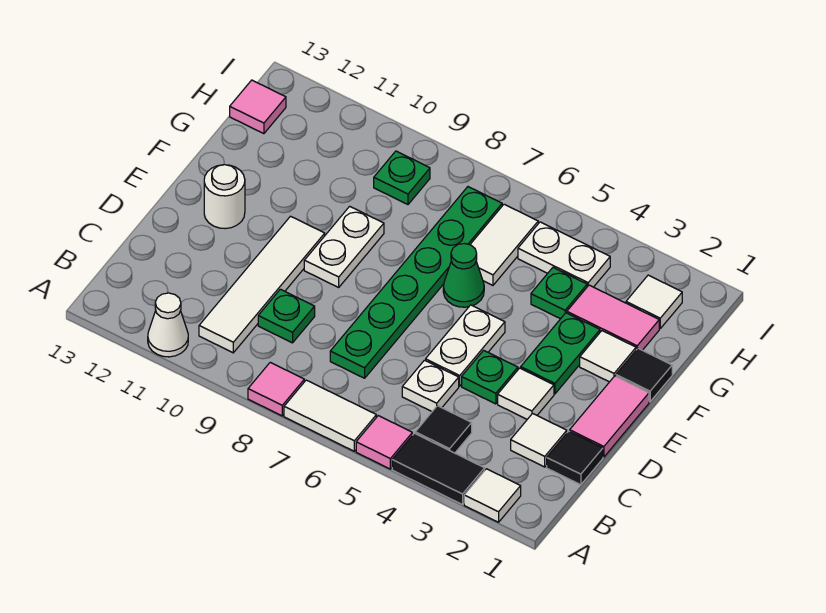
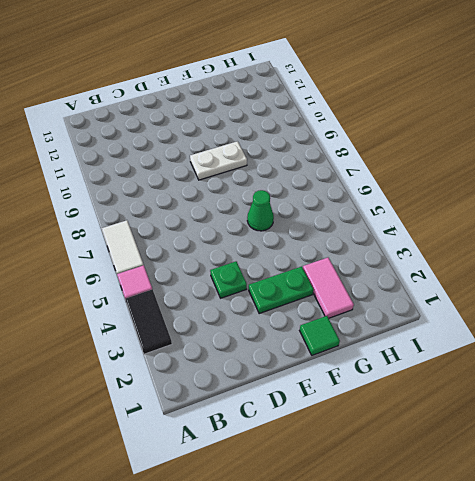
green 1x1 tile [300,316,340,355] -> black 1x1 tile [616,348,672,402]
none -> white 1x1 tile [464,469,521,522]
none -> pink 1x1 tile [248,362,304,416]
none -> white 1x1 cone [148,293,188,357]
none -> black 1x1 tile [415,406,472,453]

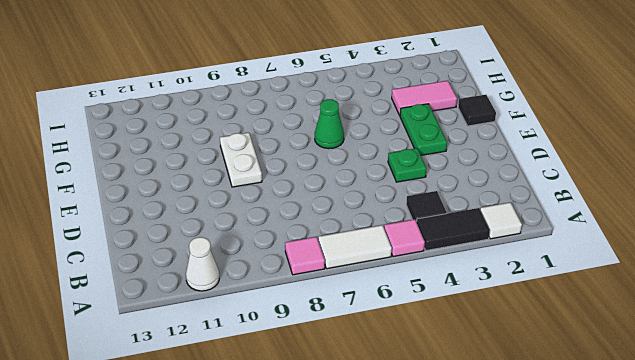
none -> white 1x4 tile [199,216,325,353]
none -> black 1x1 tile [547,431,603,485]
none -> white 1x1 tile [511,414,567,467]
none -> white 1x1 plate [402,360,459,411]

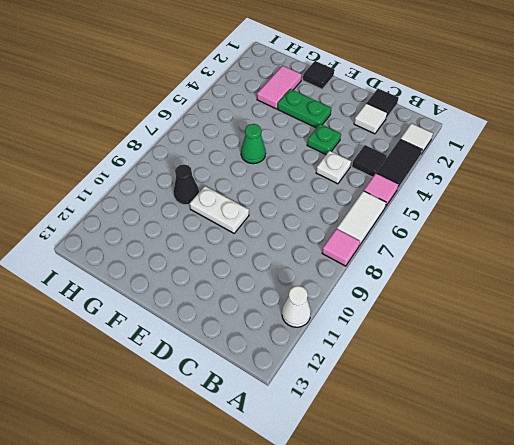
black 1x1 cone [173,164,199,205] -> none
none -> white 1x4 tile [199,216,325,353]
none -> green 1x6 plate [330,187,502,378]
none -> green 1x1 plate [258,289,315,343]
none -> pink 1x2 tile [570,376,649,457]

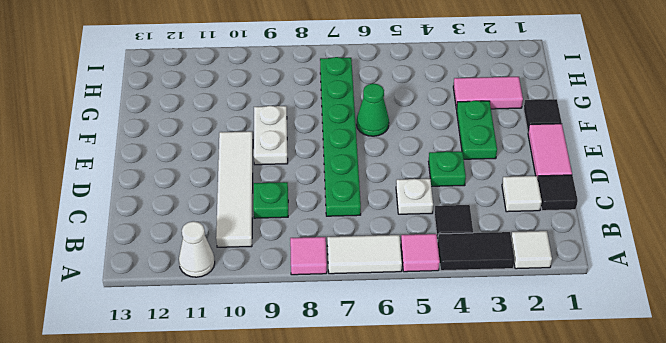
none -> white 1x1 tile [498,368,554,419]
none -> white 1x2 plate [426,305,505,386]
none -> white 1x1 round brick [204,165,245,229]
none -> white 1x1 tile [580,331,636,382]

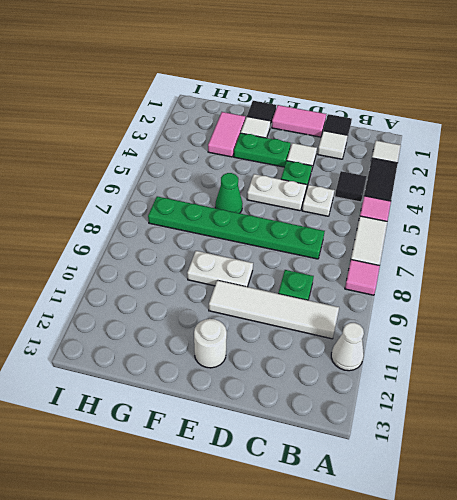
none -> green 1x1 plate [531,268,587,319]
none -> white 1x2 tile [470,204,538,285]
none -> white 1x1 tile [626,275,682,329]
none -> white 1x2 plate [518,222,610,287]

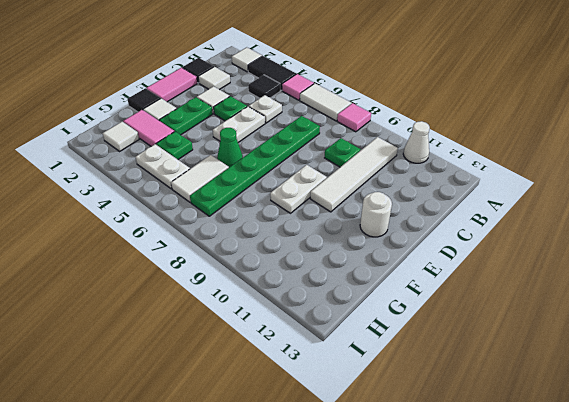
none -> green 1x1 plate [374,151,430,204]
none -> pink 1x1 tile [230,80,286,134]

